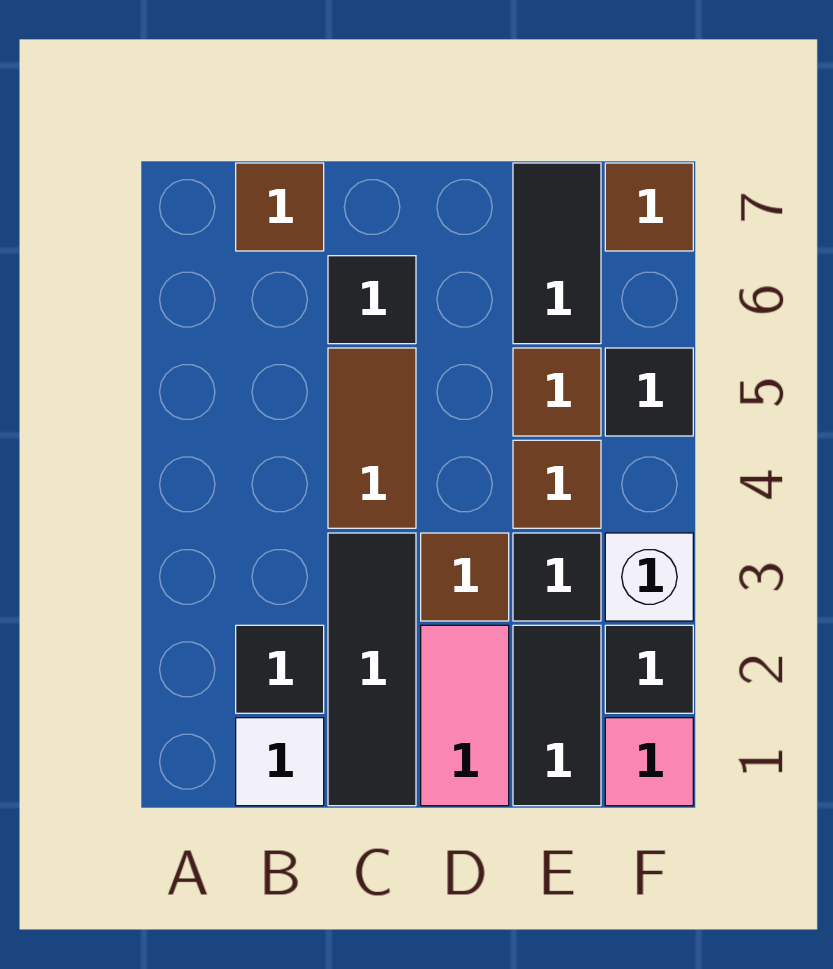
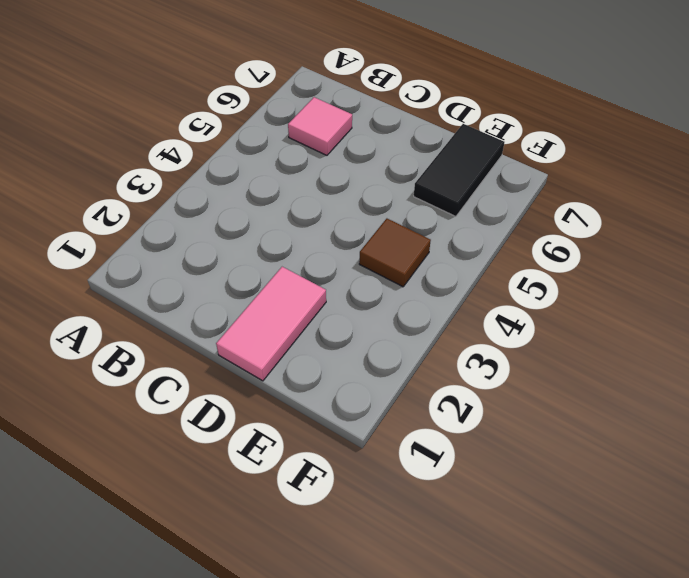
pink 1x1 tile [288,97,352,155] -> pink 1x1 tile moved to [605,718,693,806]
none -> white 1x1 tile [236,718,324,806]
none -> black 1x1 tile [236,625,324,713]
none -> brown 1x1 tile [236,163,324,251]

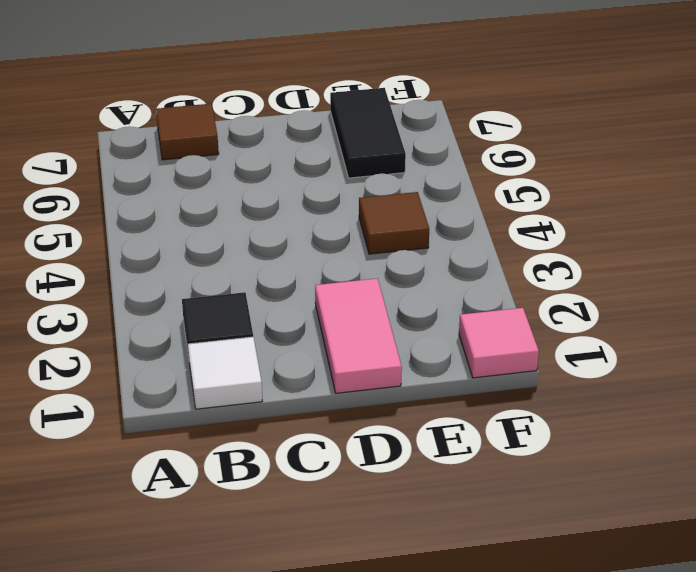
none -> black 1x3 tile [328,533,416,806]
none -> brown 1x2 tile [328,348,416,528]
none -> black 1x1 tile [328,256,416,344]

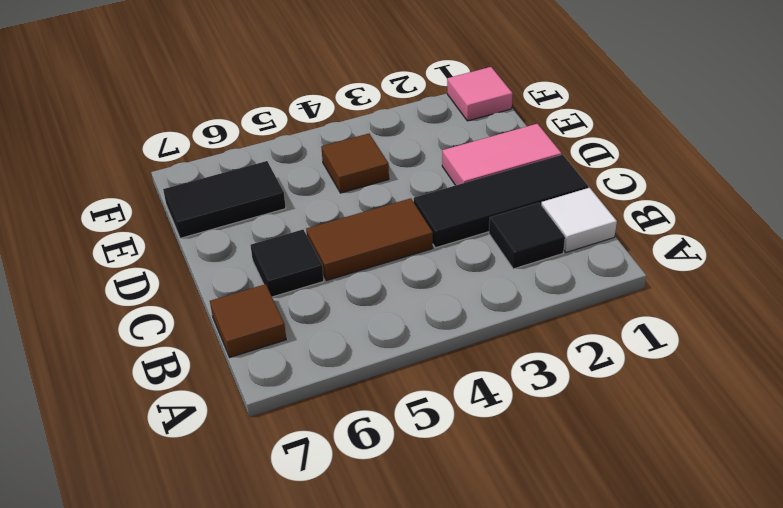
none -> brown 1x1 tile [421,533,509,621]
none -> black 1x2 tile [513,625,601,806]
none -> black 1x1 tile [513,533,601,621]

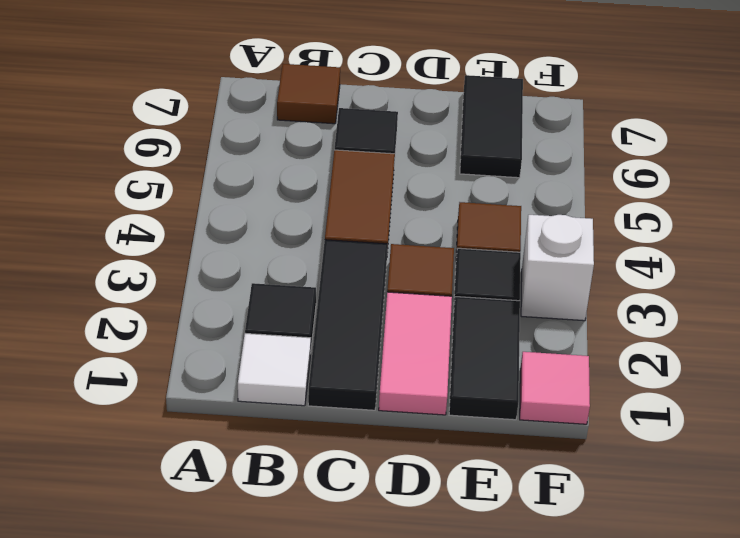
none -> brown 1x1 tile [513,348,601,436]
none -> black 1x1 tile [605,625,693,713]
none -> black 1x1 tile [605,348,693,436]

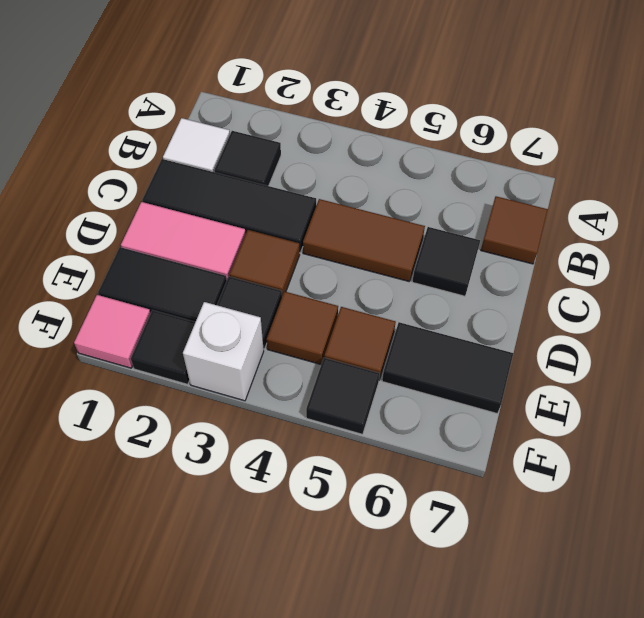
none -> brown 1x1 tile [605,163,693,251]

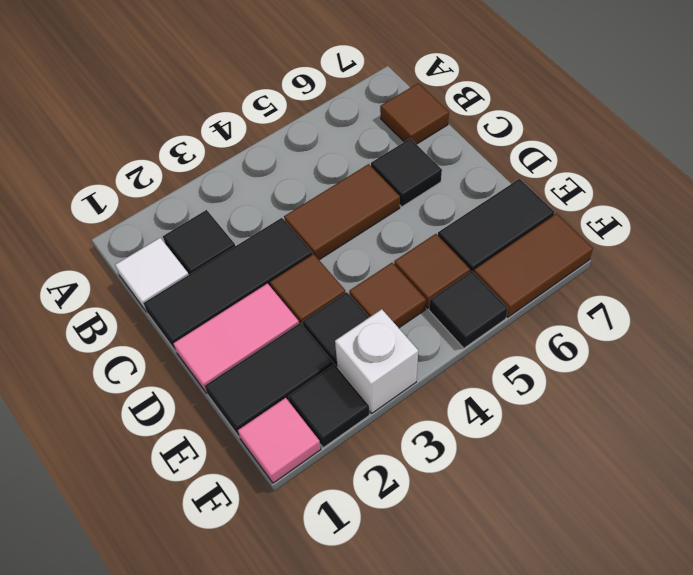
brown 1x2 tile [474,214,593,317] -> brown 1x1 tile [605,163,693,251]

